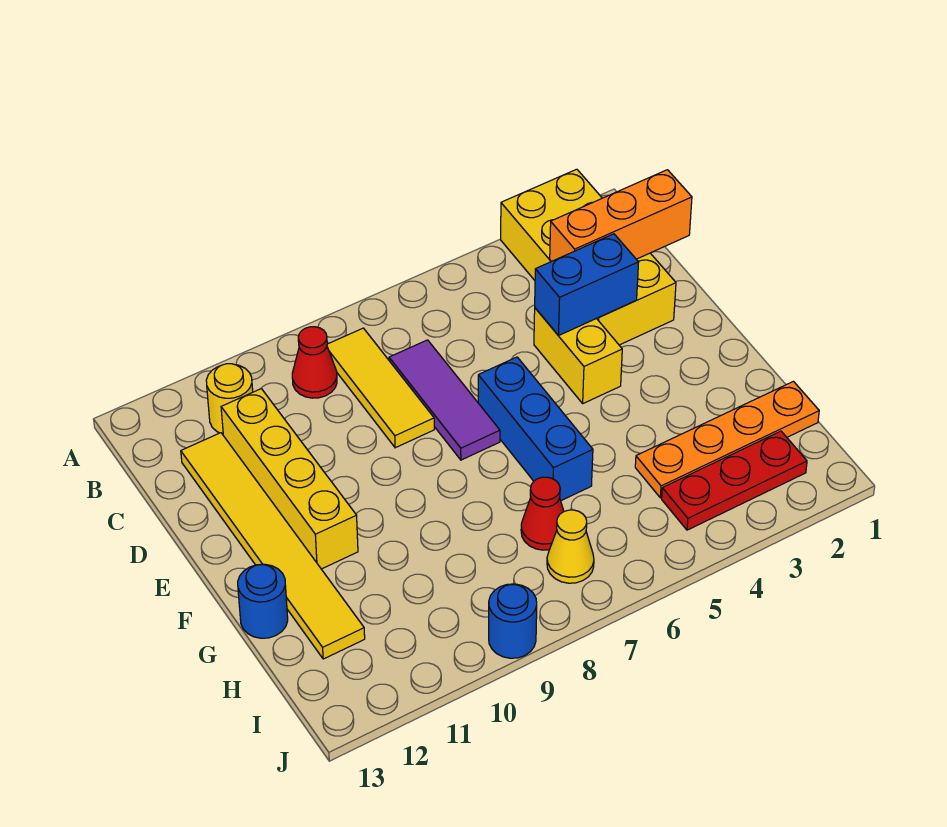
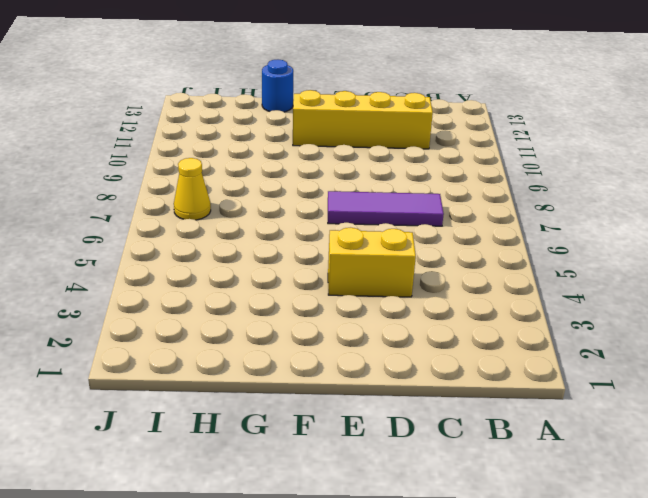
none -> yellow 2x4 brick [501,169,676,345]
none -> yellow 1x3 tile [327,328,434,448]
none -> red 1x1 cone [292,327,337,398]

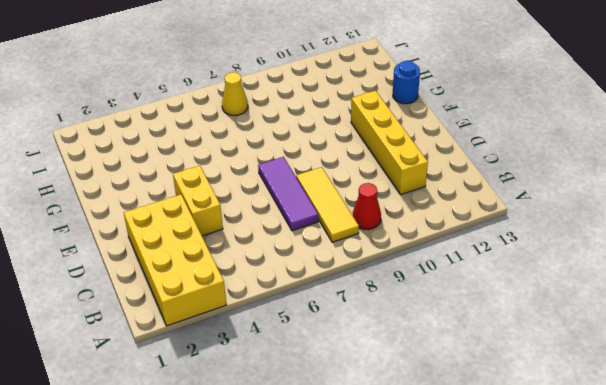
none -> yellow 1x1 round brick [206,364,253,434]
none -> yellow 1x6 tile [181,433,365,659]
none -> blue 1x3 brick [478,357,593,501]

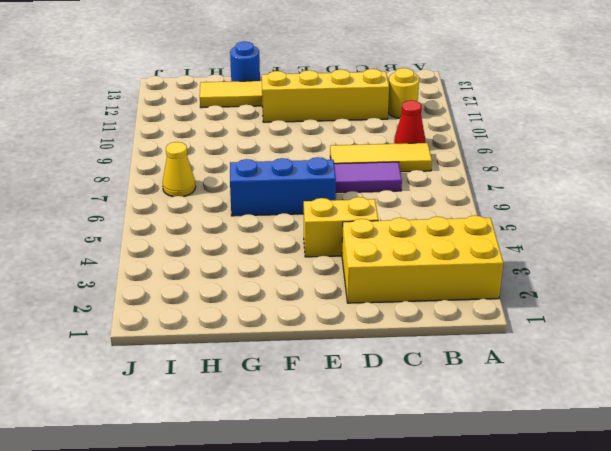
none -> orange 1x4 plate [635,381,819,498]
none -> red 1x1 cone [521,477,564,550]
none -> red 1x3 plate [662,431,807,530]

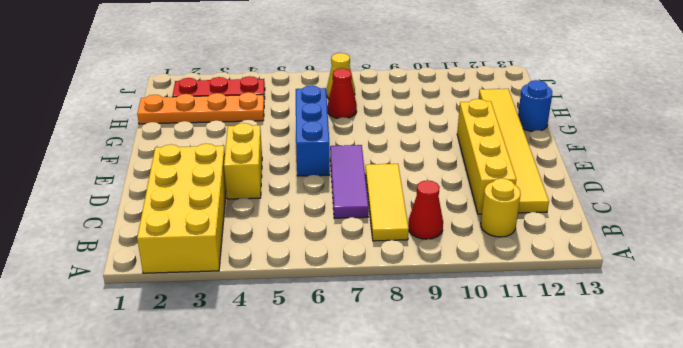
none -> blue 1x1 round brick [489,584,537,658]
none -> orange 1x3 brick [550,170,692,262]
none -> blue 1x2 brick [535,234,639,336]

